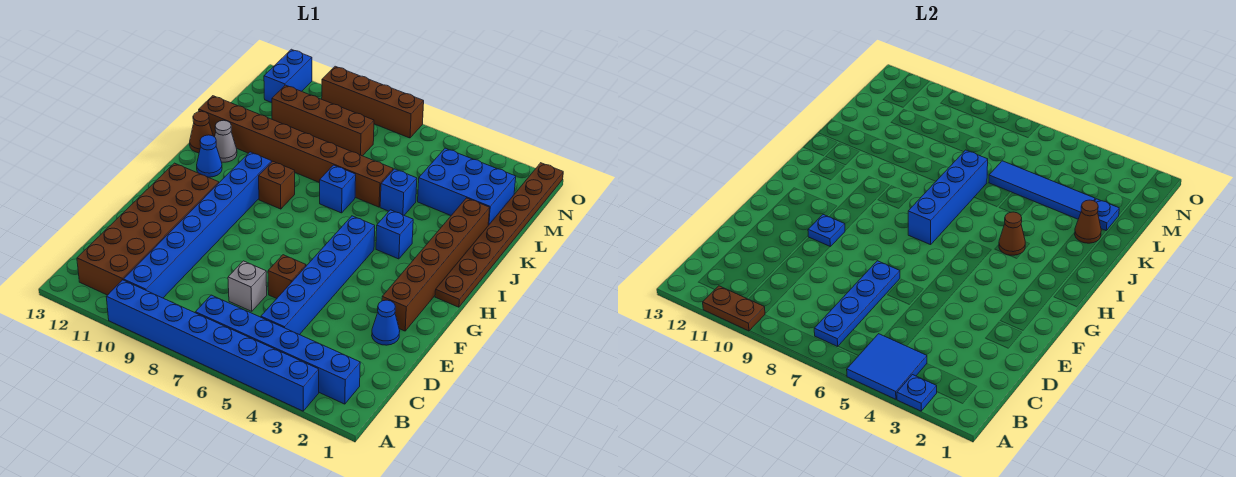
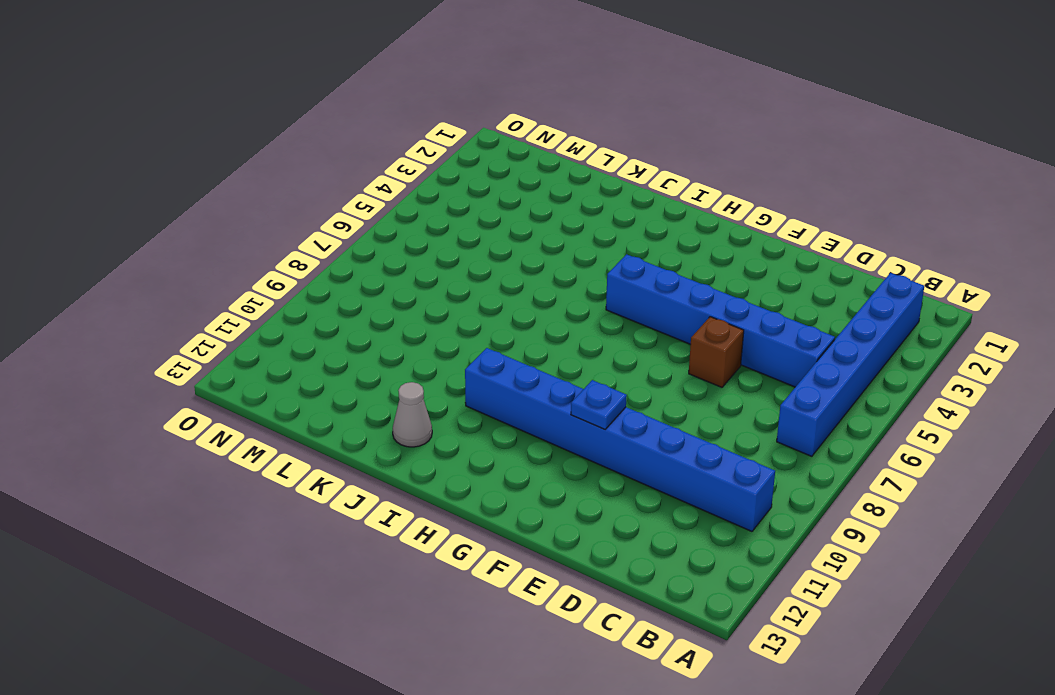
none -> blue 1x8 brick [106,280,319,411]
none -> brown 2x6 brick [77,163,219,295]
none -> grey 1x1 brick [228,261,267,311]
none -> blue 1x1 cone [372,300,400,345]

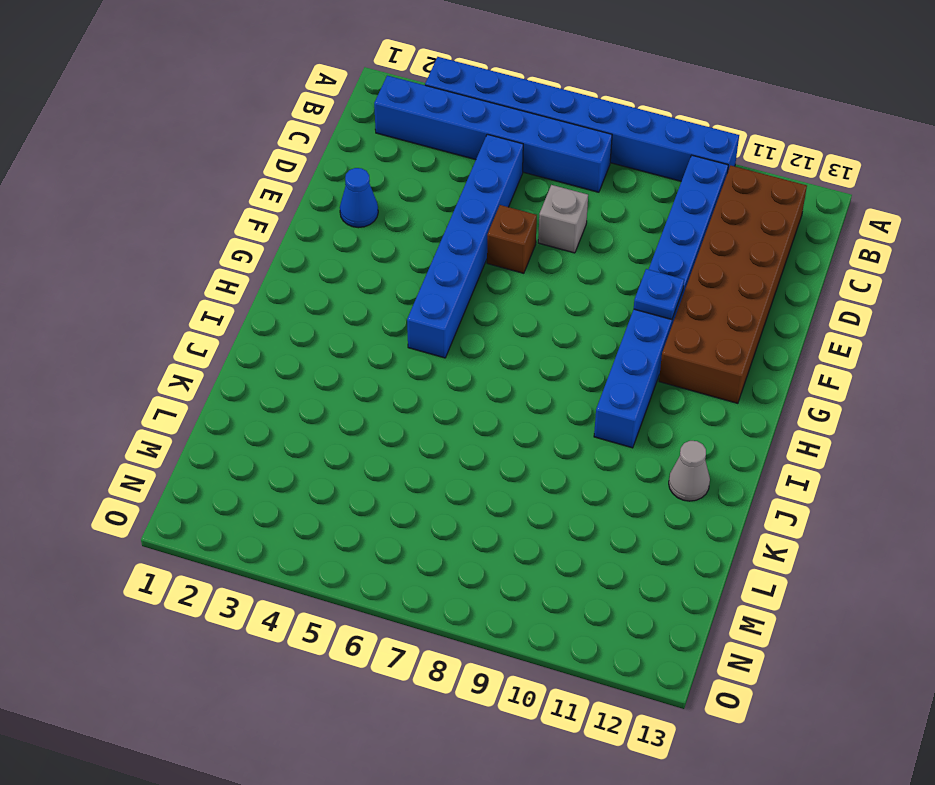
none -> brown 1x6 brick [382,198,490,331]
none -> brown 1x8 plate [435,163,563,307]
none -> blue 1x1 brick [376,210,413,259]
none -> brown 1x1 brick [259,161,295,209]

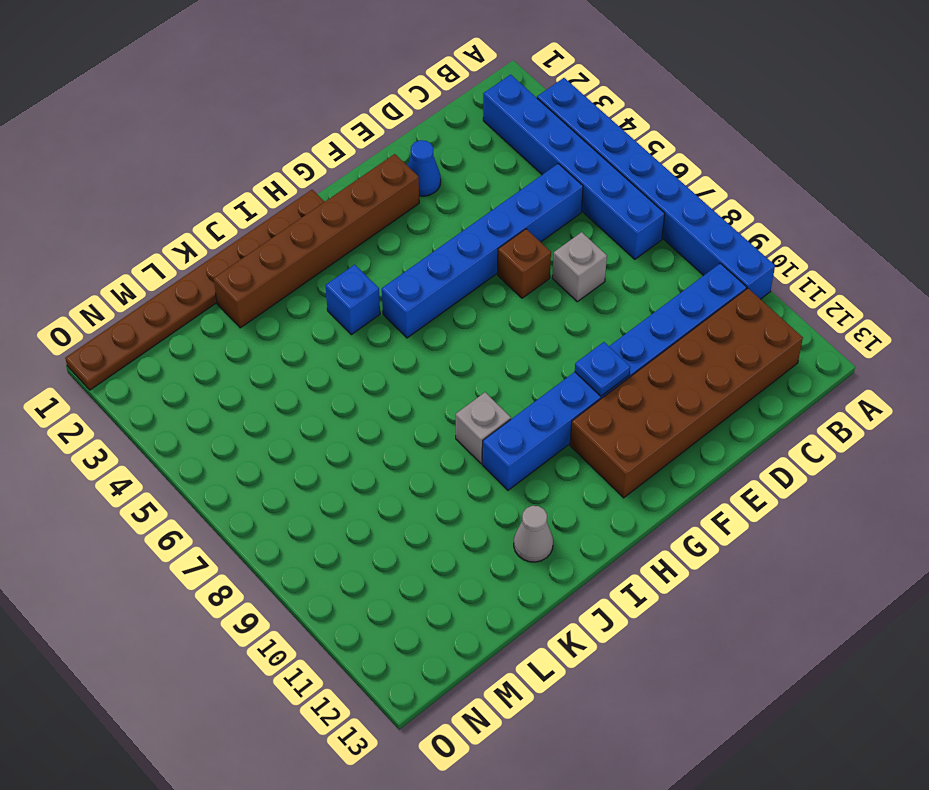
grey 1x1 brick [456,392,511,464] -> brown 1x1 brick [259,161,295,209]
none -> blue 1x1 cone [197,135,222,177]
none -> blue 1x1 brick [320,165,356,213]
none -> brown 1x1 cone [190,111,213,153]
none -> blue 1x1 brick [380,169,417,215]

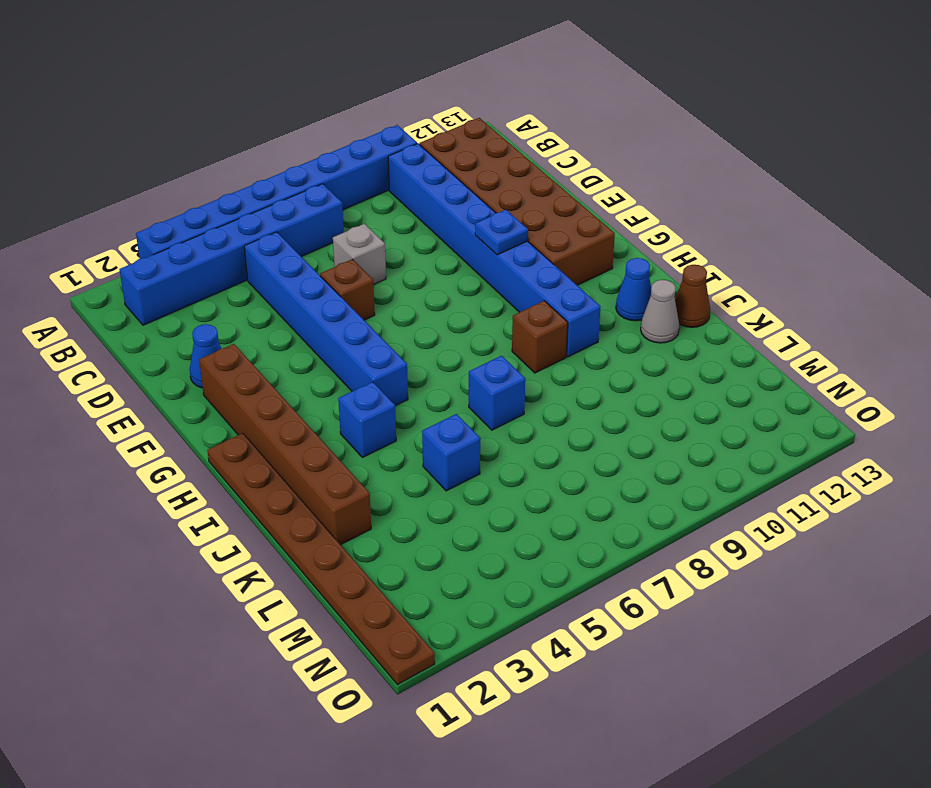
none -> brown 1x8 brick [199,96,393,207]
none -> blue 2x3 brick [418,148,516,225]
none -> brown 1x4 brick [272,85,374,156]
none -> blue 1x2 brick [264,49,312,103]

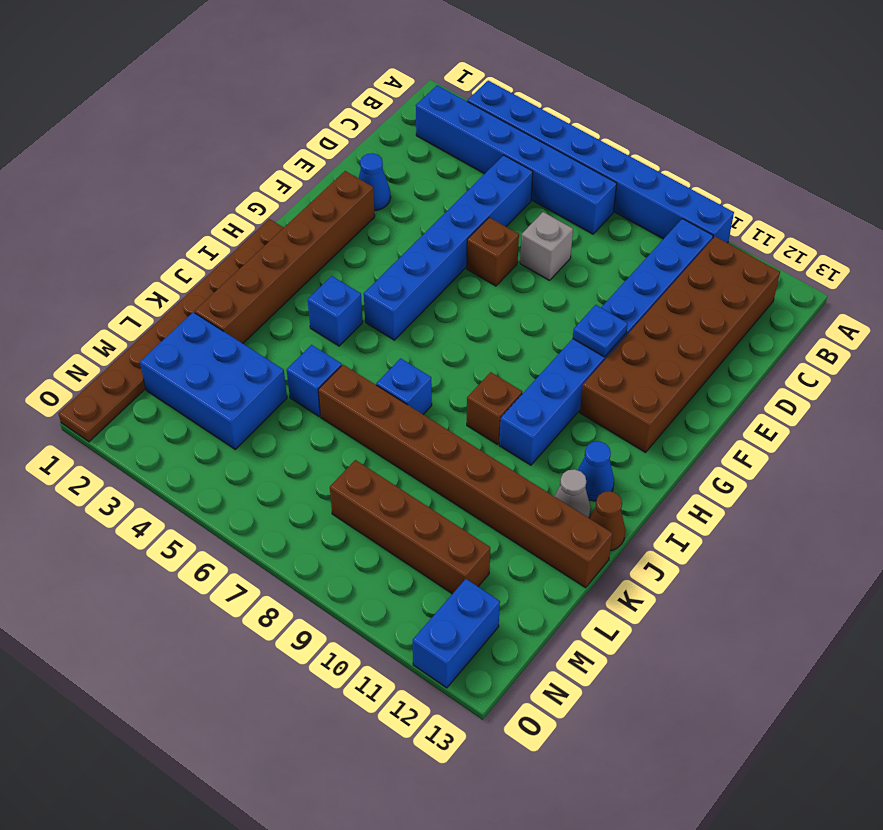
none -> brown 1x4 brick [322,66,424,138]
none -> blue 1x1 plate [897,375,937,411]
none -> blue 2x2 tile [847,334,927,399]
none -> brown 1x2 plate [703,286,765,331]

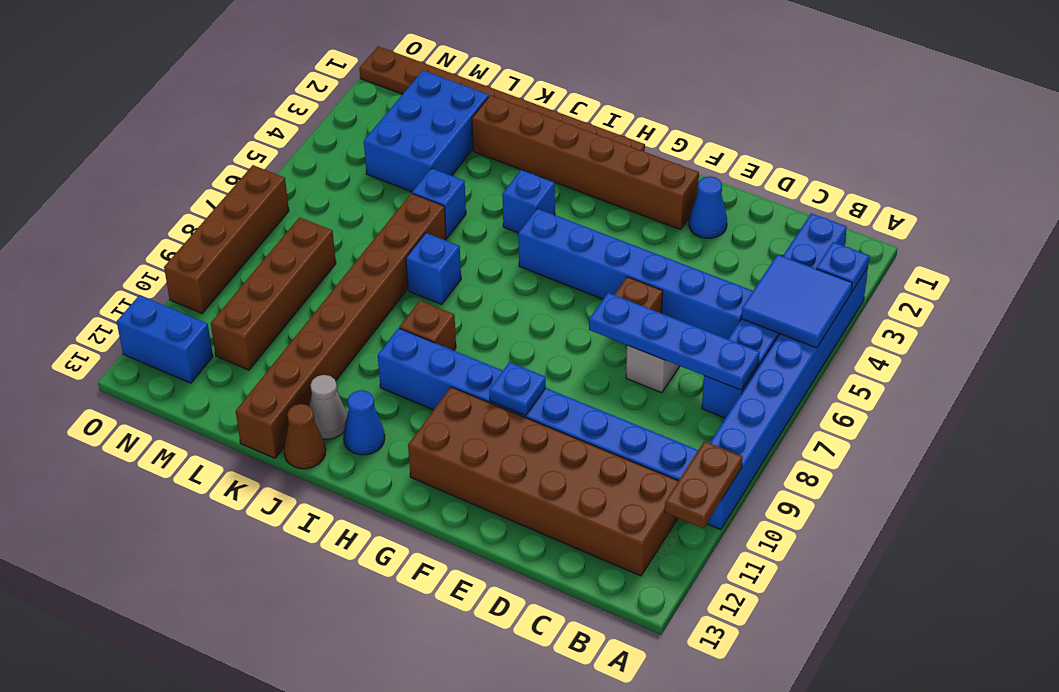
none -> blue 1x4 brick [908,150,988,245]
none -> brown 1x1 cone [999,212,1025,255]
none -> brown 1x1 cone [1075,200,1101,243]
none -> blue 1x1 plate [1095,199,1119,231]

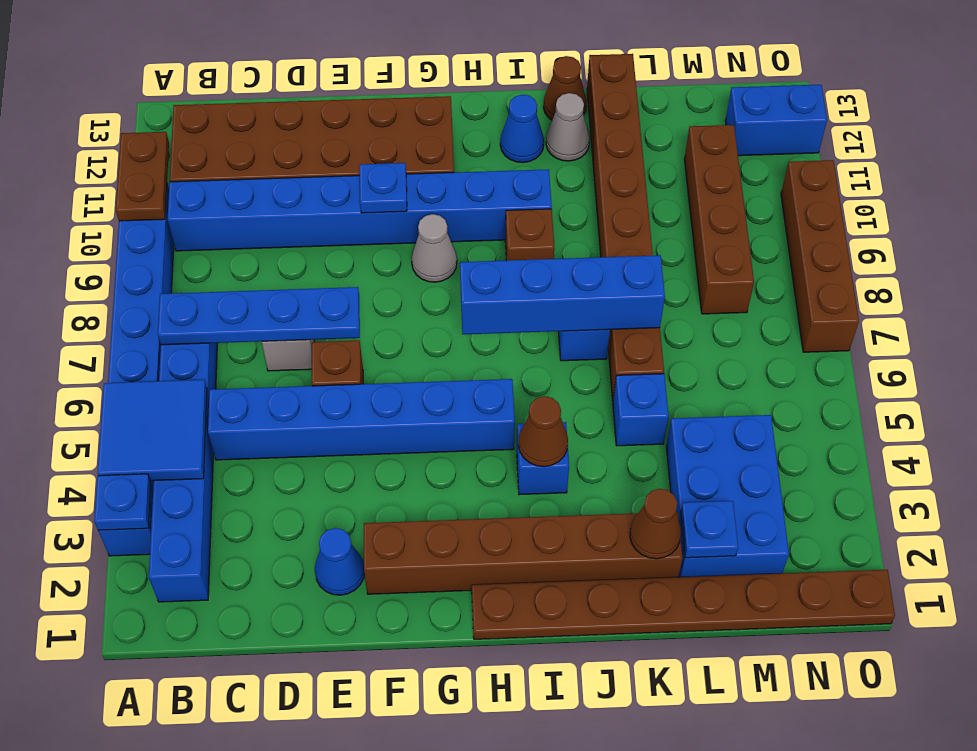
grey 1x1 cone [412,214,457,282] -> none
none -> blue 1x4 tile [989,161,1095,219]

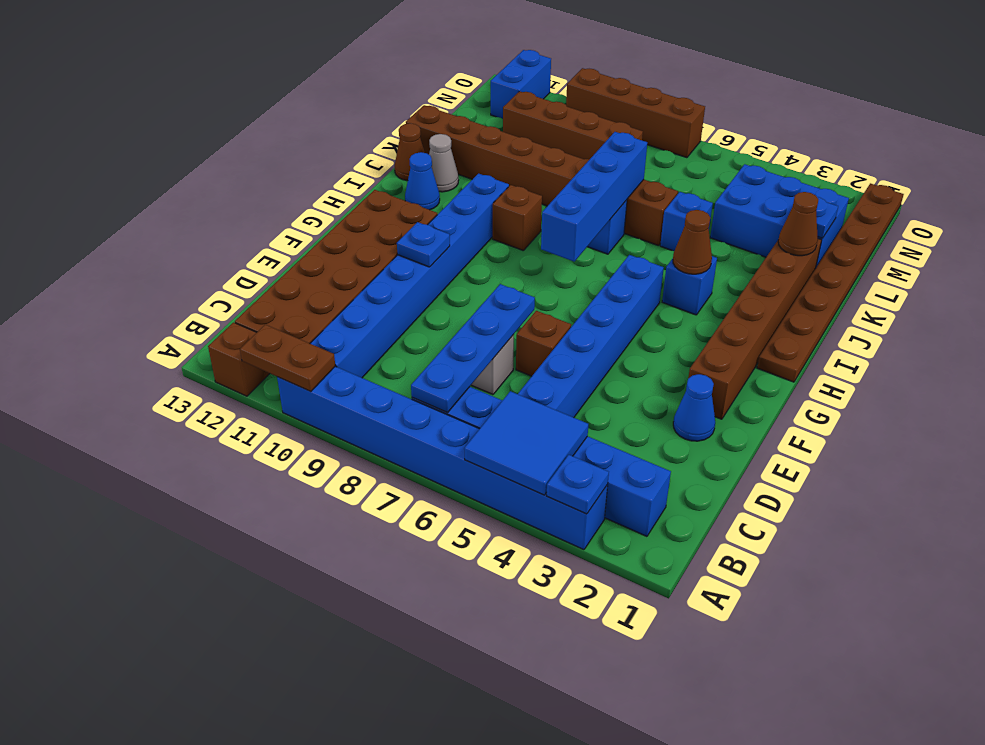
brown 1x1 brick [208,322,270,396] -> none
none -> blue 1x4 tile [989,161,1095,219]

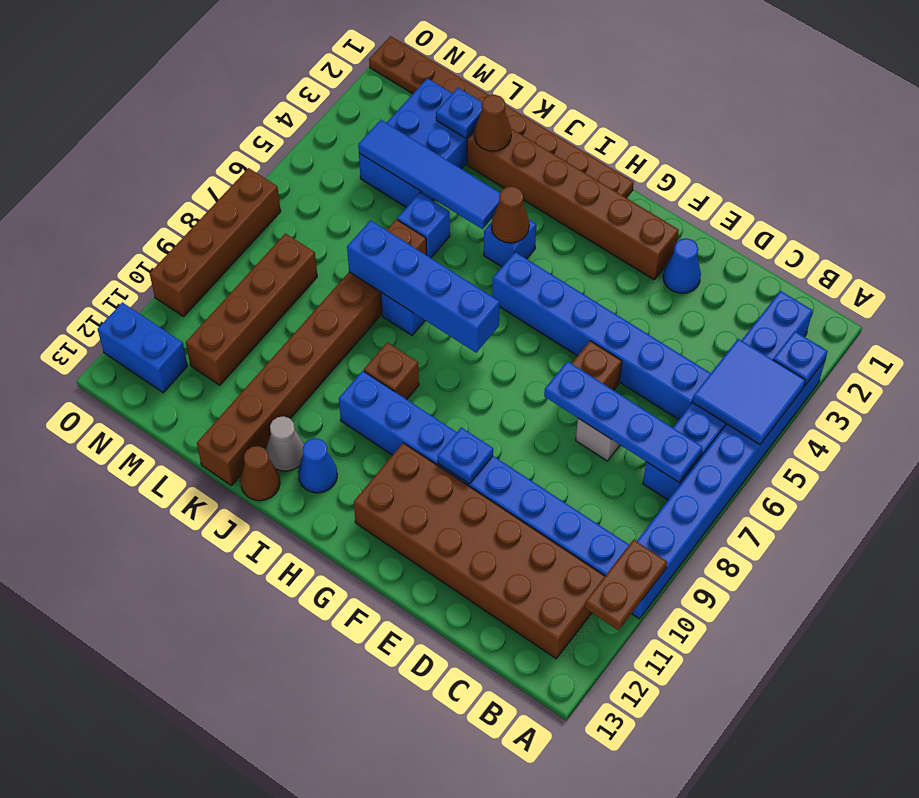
blue 1x4 tile [358,120,500,229] -> blue 1x4 tile turned to [989,161,1095,219]

